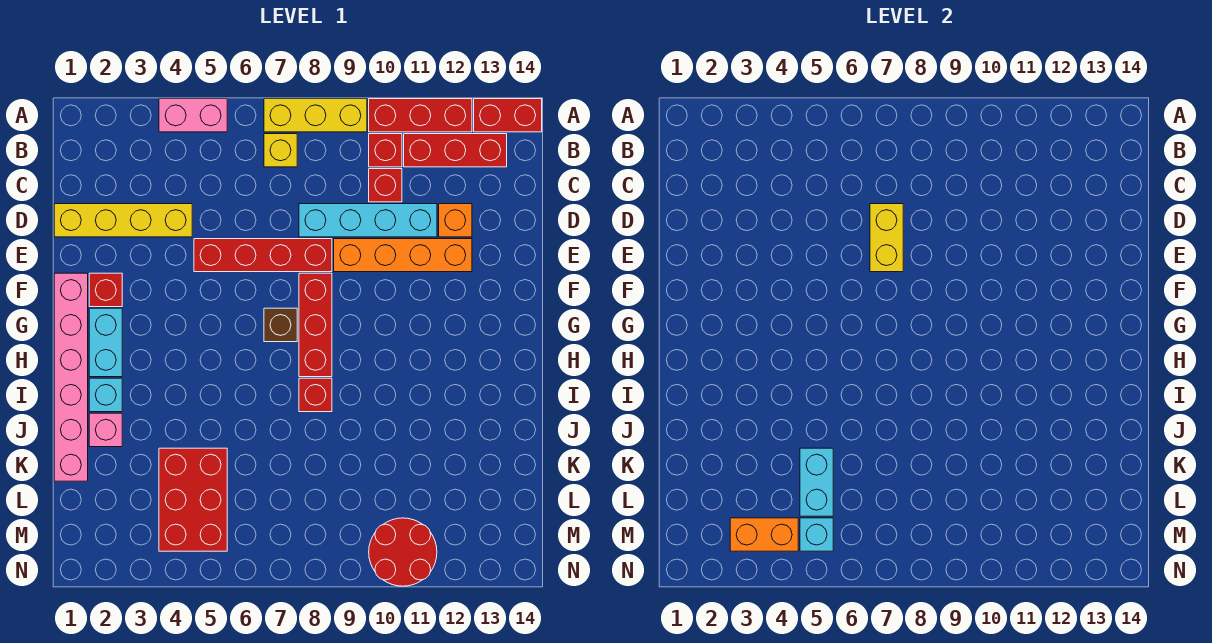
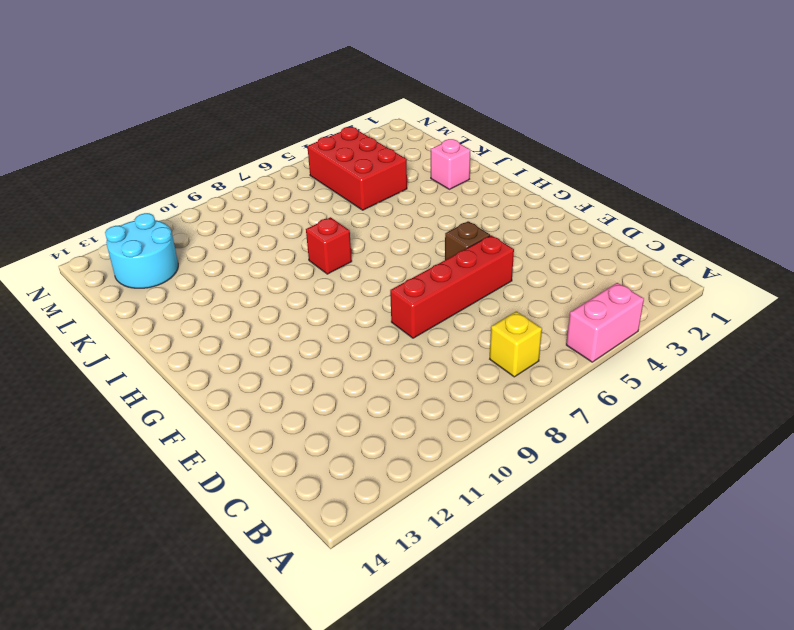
brown 1x1 brick [445,221,490,260] -> brown 1x1 brick moved to [264,308,297,342]
cyan 2x2 round brick [105,213,178,288] -> none
none -> yellow 1x3 brick [264,99,367,132]
none -> red 1x3 brick [369,99,472,132]
none -> red 1x2 brick [474,99,542,132]

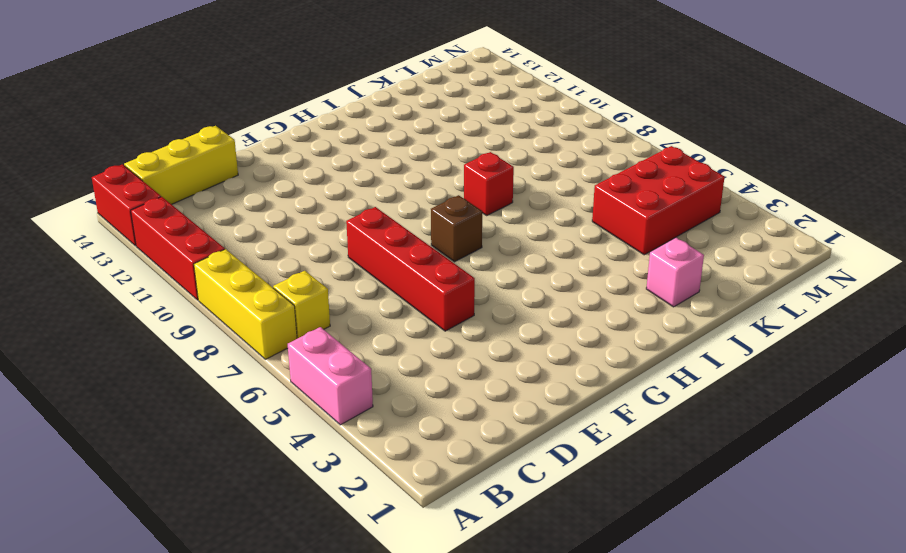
yellow 1x3 brick [124,126,238,204] -> none
none -> red 1x1 brick [369,134,402,167]
none -> red 1x3 brick [404,134,507,167]
none -> red 1x1 brick [369,169,402,202]

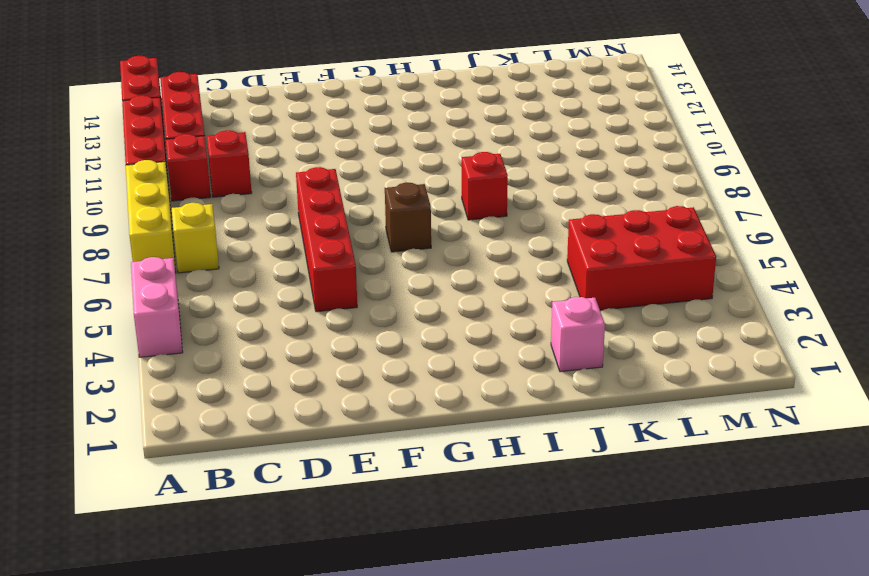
none -> yellow 1x4 brick [54,204,192,237]
none -> cyan 1x4 brick [299,204,437,237]
none -> orange 1x1 brick [439,204,472,237]

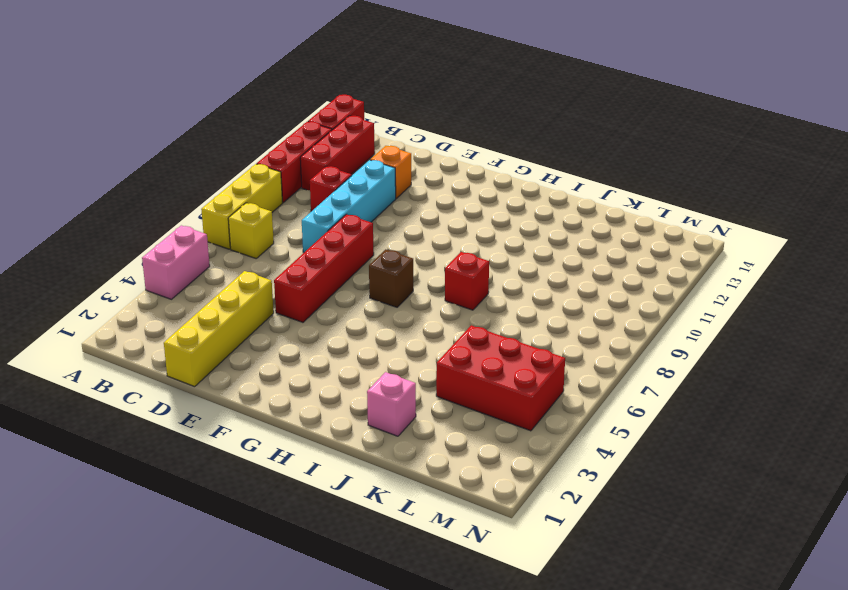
none -> red 1x1 brick [369,134,402,167]
none -> orange 1x4 brick [334,239,472,272]
none -> pink 1x6 brick [54,273,88,481]

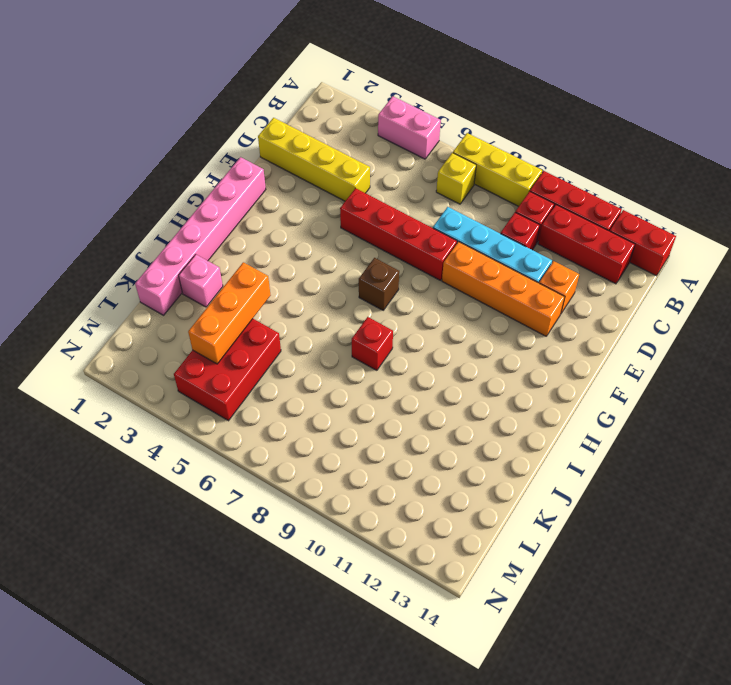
orange 1x3 brick [188,262,271,364] -> none
none -> red 1x1 brick [89,273,122,307]
none -> red 1x3 brick [299,273,332,377]
none -> cyan 1x2 brick [89,308,122,377]

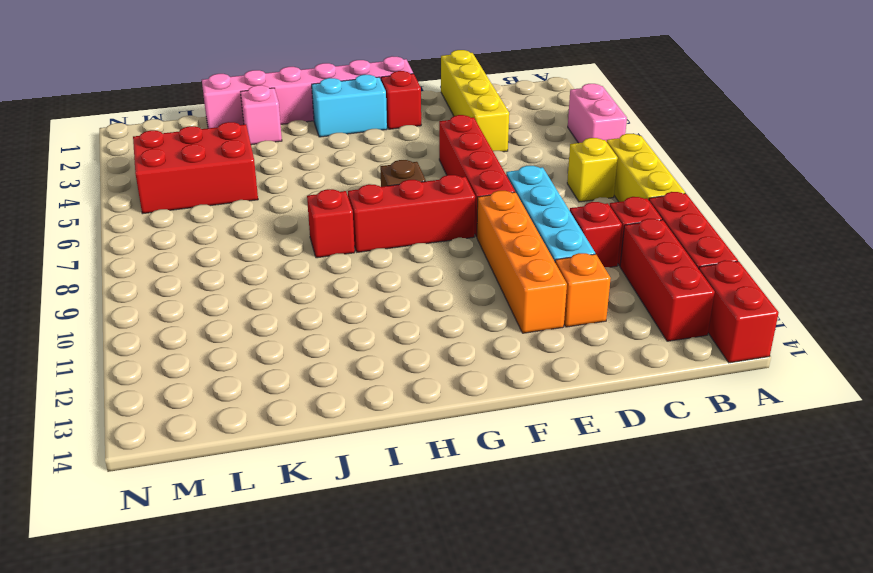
none -> cyan 1x1 brick [89,378,122,412]
none -> red 2x2 round brick [369,518,437,586]
none -> yellow 1x2 brick [870,204,903,272]

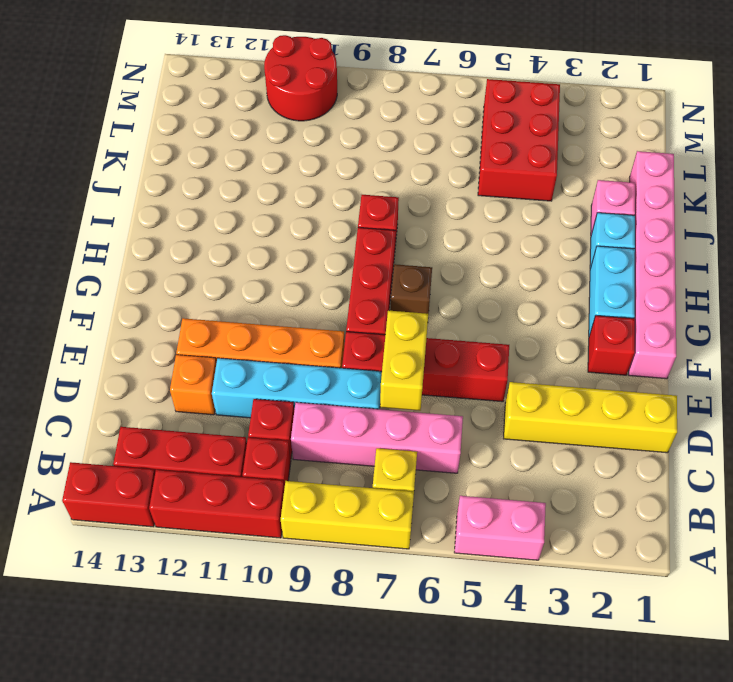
pink 1x4 brick [291,402,463,473] -> none
none -> cyan 1x2 brick [800,448,833,516]
none -> orange 1x2 brick [730,518,798,551]
none -> cyan 1x1 brick [800,518,833,551]

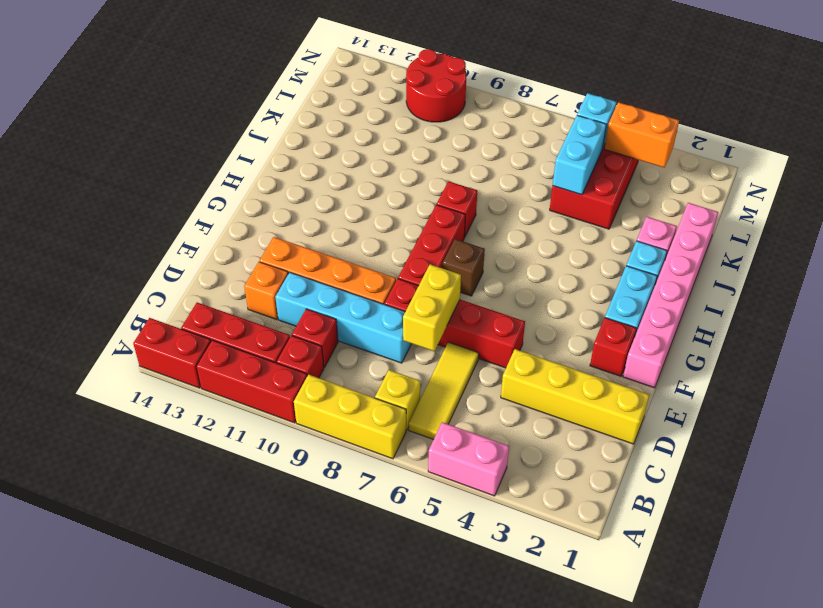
yellow 1x3 tile [409,342,479,440] -> none

